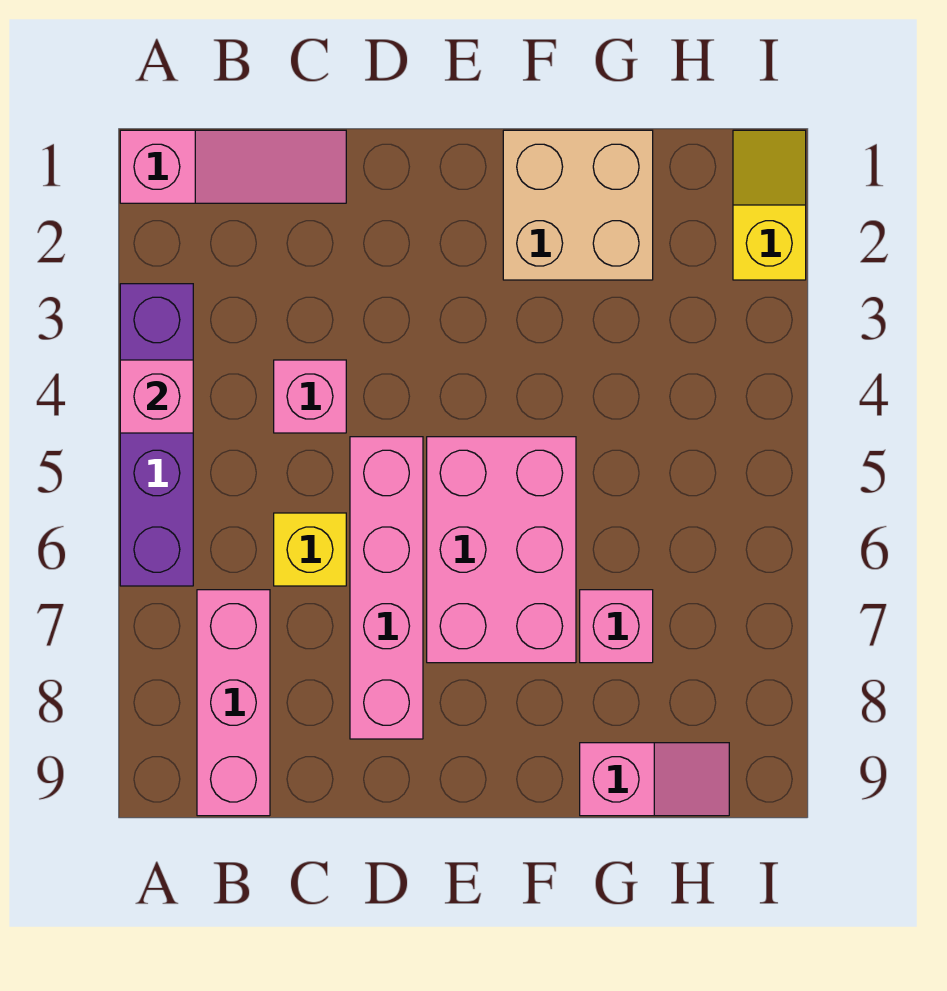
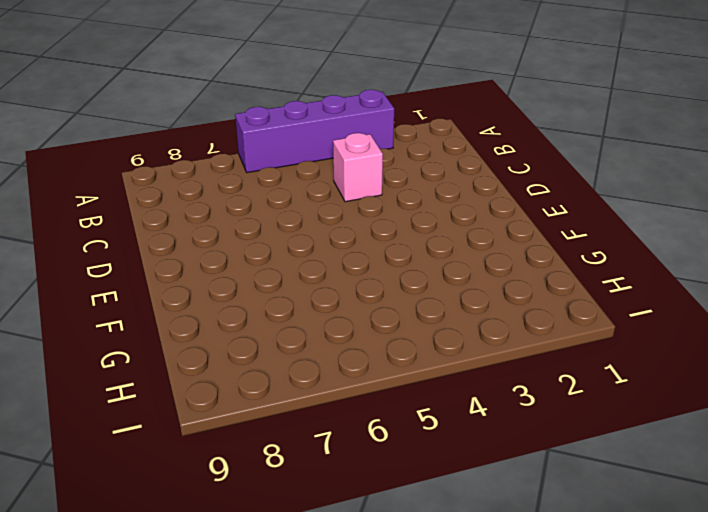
none -> pink 1x3 slope [120,130,346,203]
none -> pink 1x3 brick [197,590,270,816]
none -> yellow 1x1 brick [274,513,346,586]

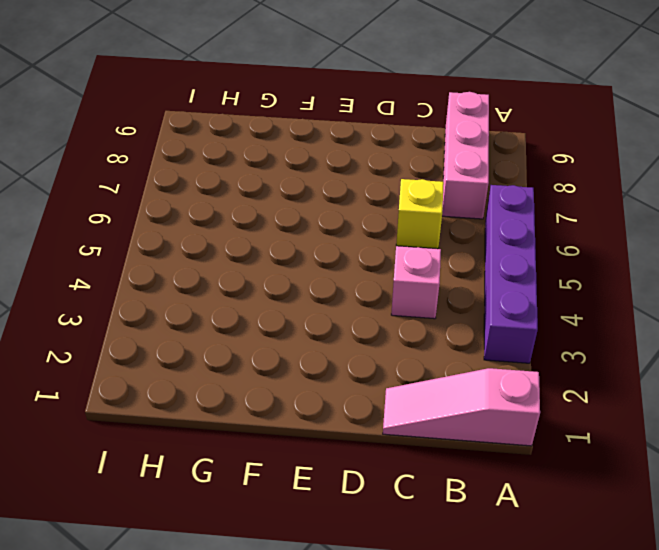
none -> pink 1x4 brick [350,437,423,739]
none -> pink 2x3 brick [427,437,576,663]
none -> tan 2x2 brick [503,130,653,280]

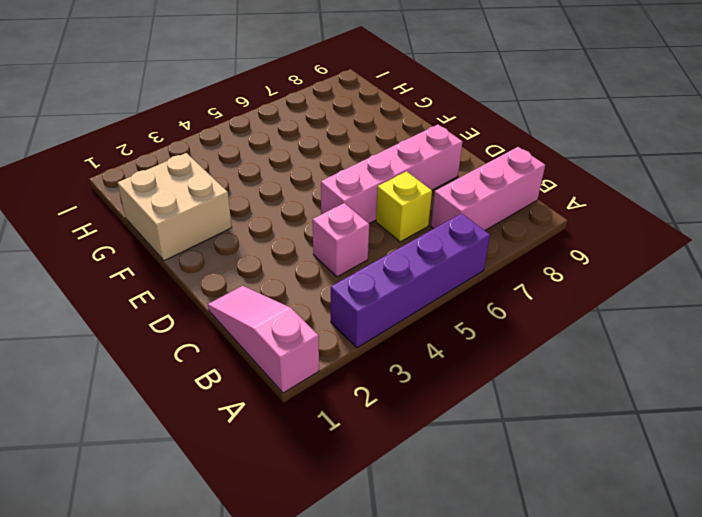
none -> pink 2x3 brick [427,437,576,663]
none -> pink 1x1 brick [580,590,653,663]
none -> pink 1x2 slope [580,743,729,816]

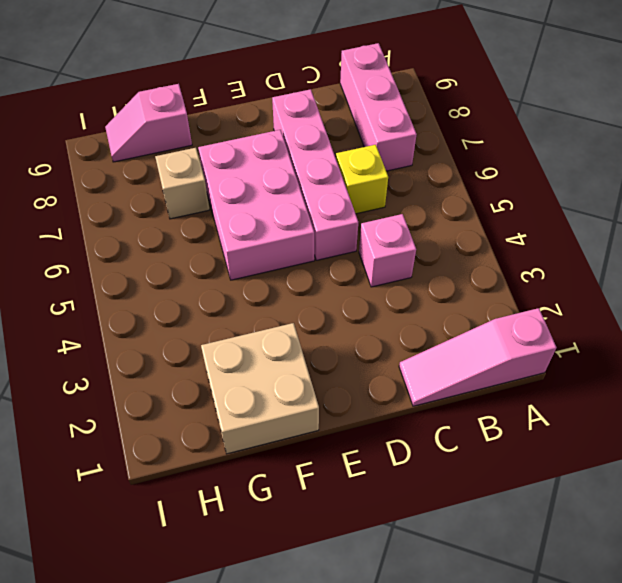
tan 1x1 brick [155,148,209,219] -> pink 1x1 brick [580,590,653,663]
none -> purple 1x4 brick [120,284,193,586]
none -> yellow 1x2 slope [733,130,806,280]
none -> pink 1x1 brick [120,360,193,433]

